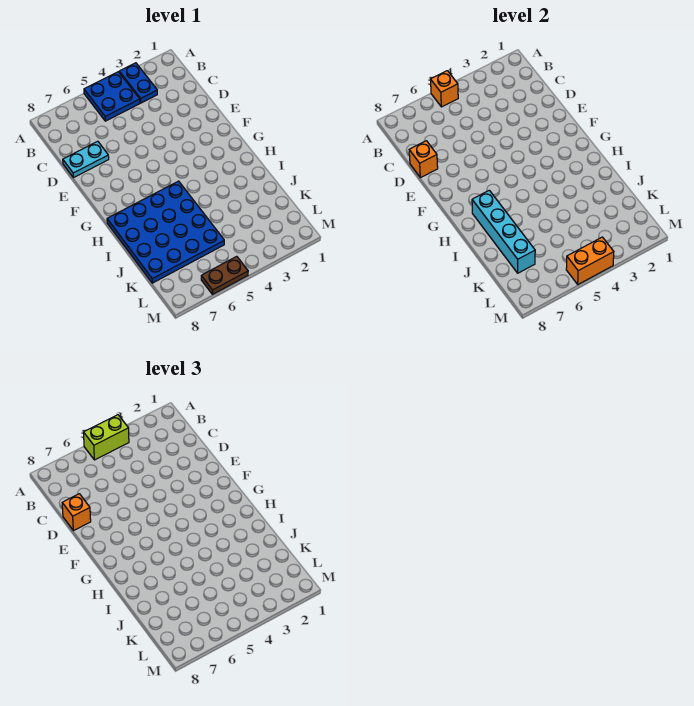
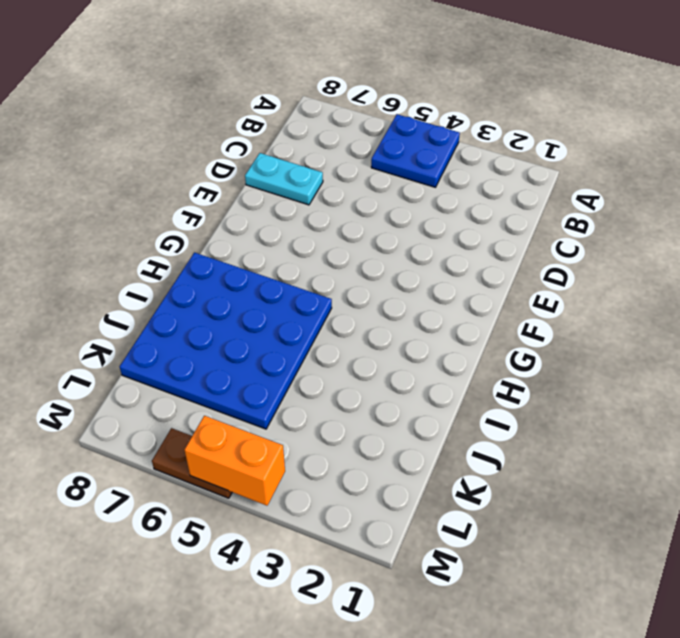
none -> blue 1x2 plate [119,63,157,103]
none -> orange 1x1 brick [431,71,458,107]

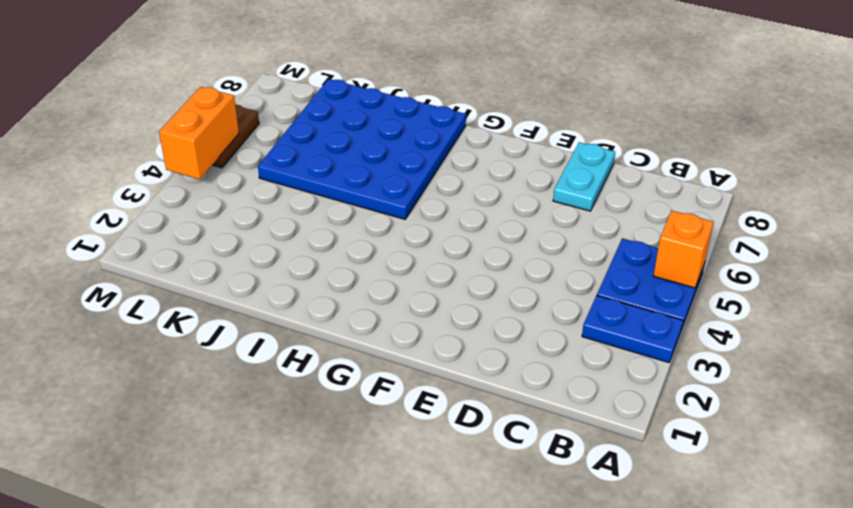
none -> orange 1x1 brick [409,141,438,178]
none -> cyan 1x4 brick [472,190,535,273]

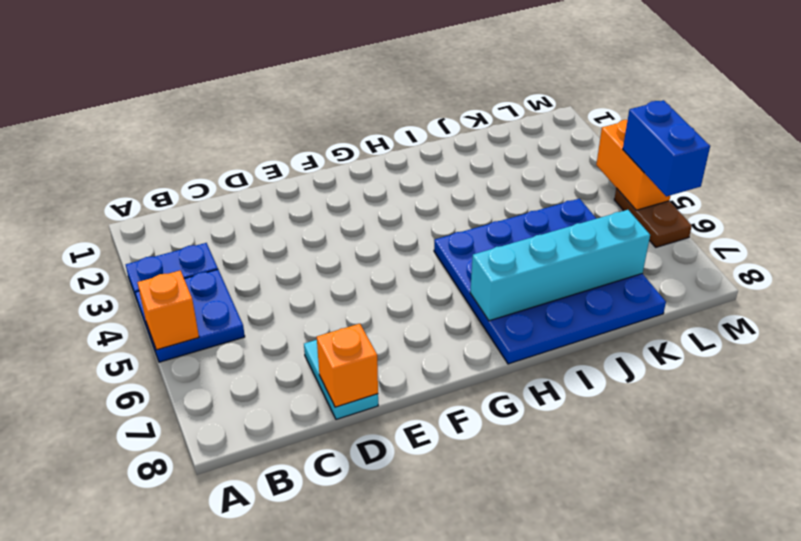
blue 1x2 brick [623,100,710,196] -> none
none -> lime 1x2 brick [84,415,129,460]
none -> orange 1x1 brick [62,494,91,531]

